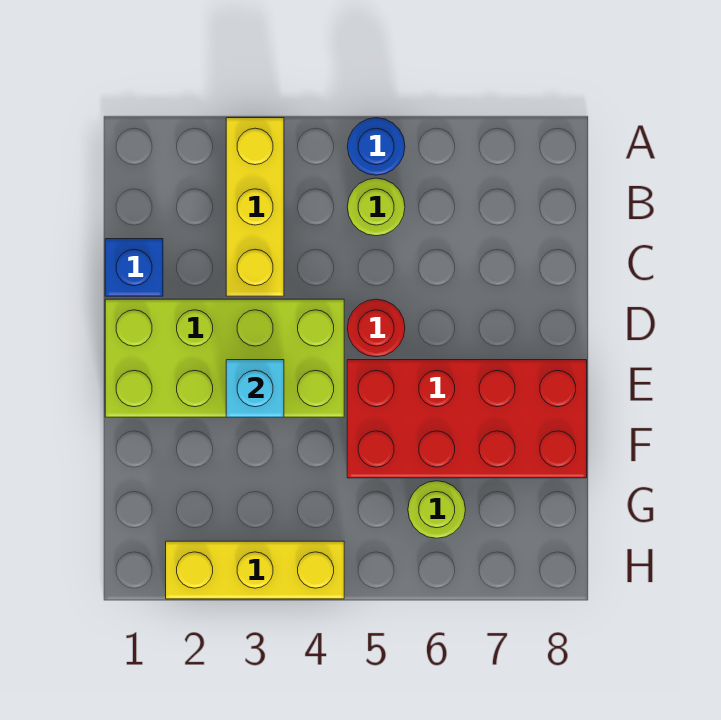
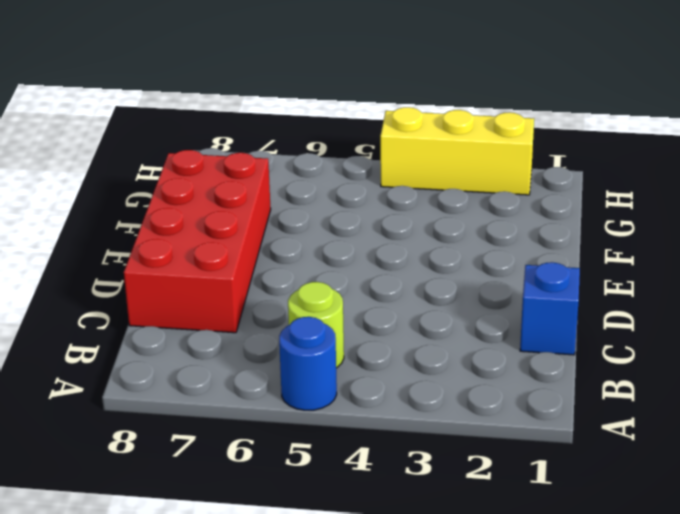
red 2x4 brick [124,150,271,333] -> red 2x4 brick turned to [347,360,587,478]
none -> yellow 1x3 brick [226,118,284,296]
none -> lime 2x4 brick [105,299,344,417]

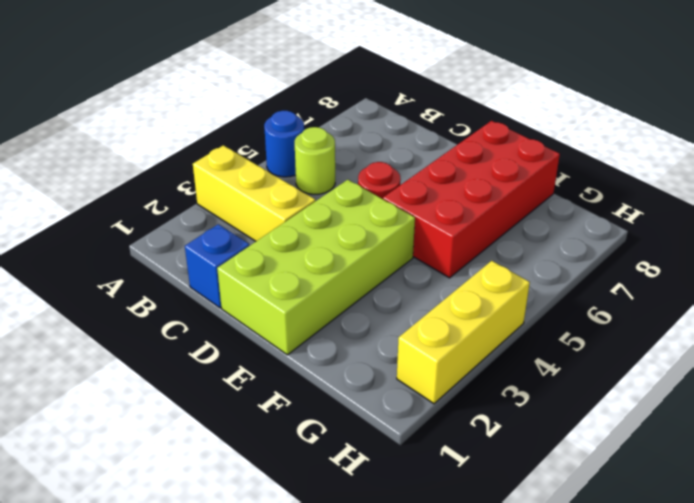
none -> lime 1x1 round brick [408,481,465,538]
none -> cyan 1x1 brick [226,360,284,417]

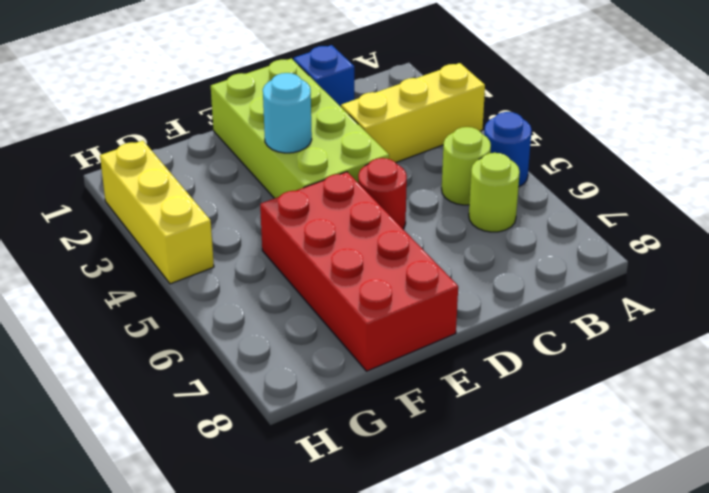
lime 1x1 round brick [469,153,520,232] -> lime 1x1 round brick moved to [408,481,465,538]
cyan 1x1 round brick [263,73,312,153] -> cyan 1x1 brick [226,360,284,417]

